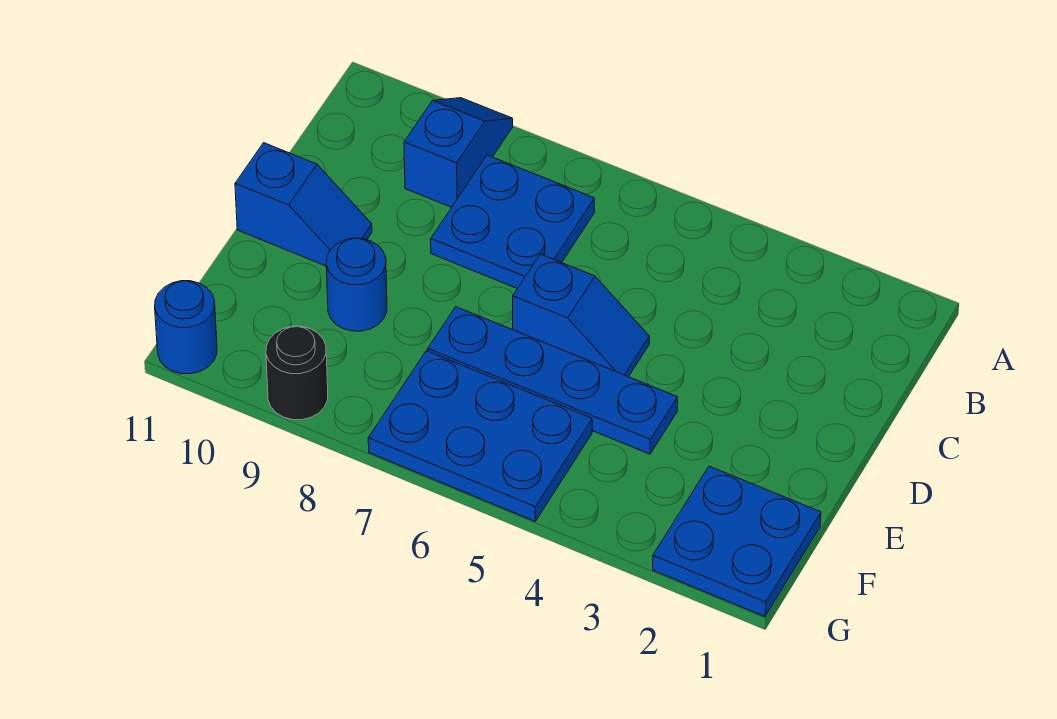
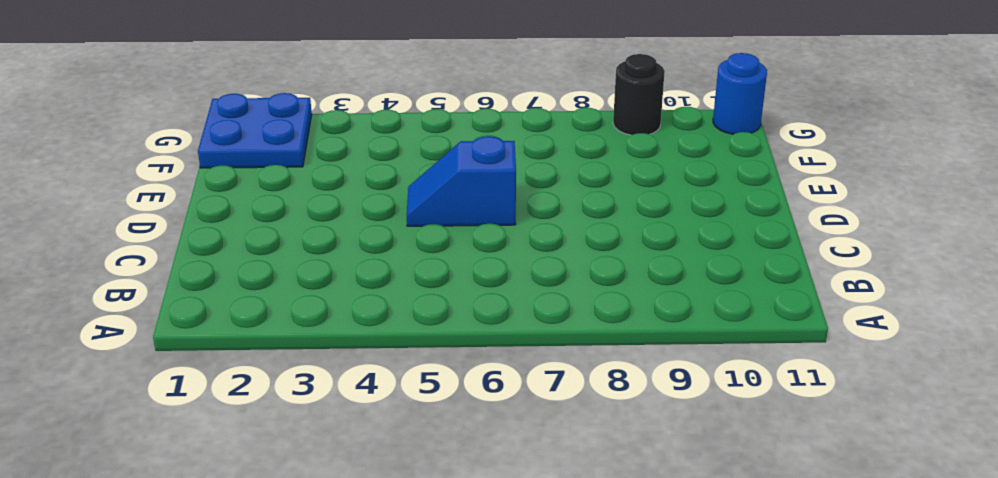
none -> blue 1x2 slope [404,98,513,207]
none -> blue 2x2 plate [431,155,594,289]

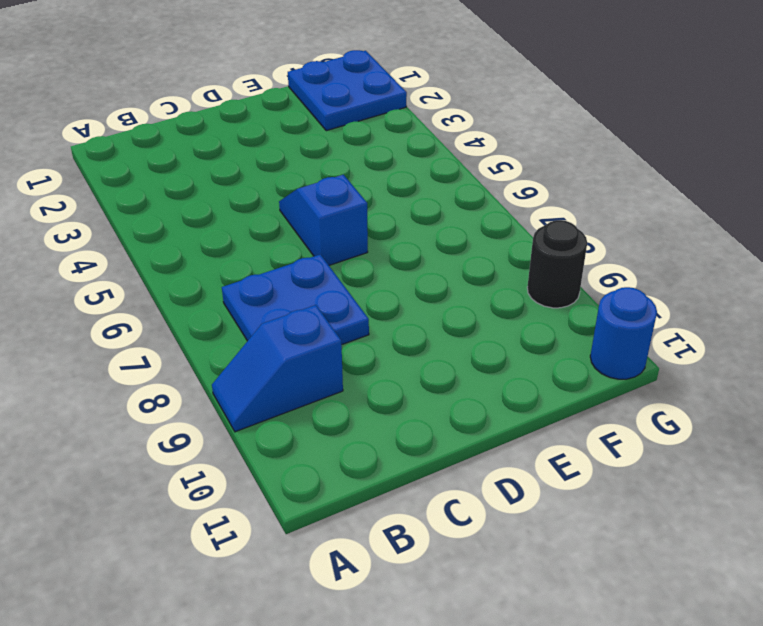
none -> blue 1x2 slope [235,143,372,266]
none -> blue 1x4 plate [428,307,678,454]

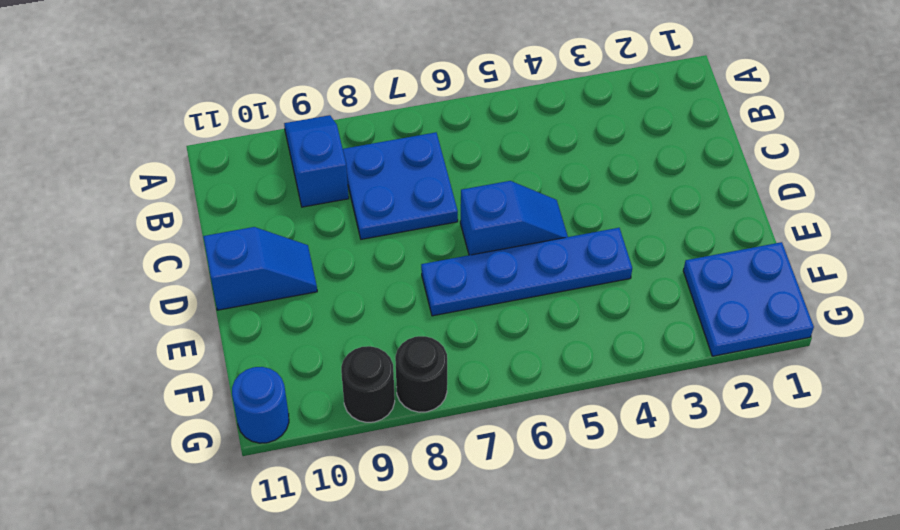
black 1x1 round brick [395,336,447,412] -> none
none -> blue 1x1 round brick [326,238,387,331]
none -> blue 2x3 plate [368,351,592,521]

